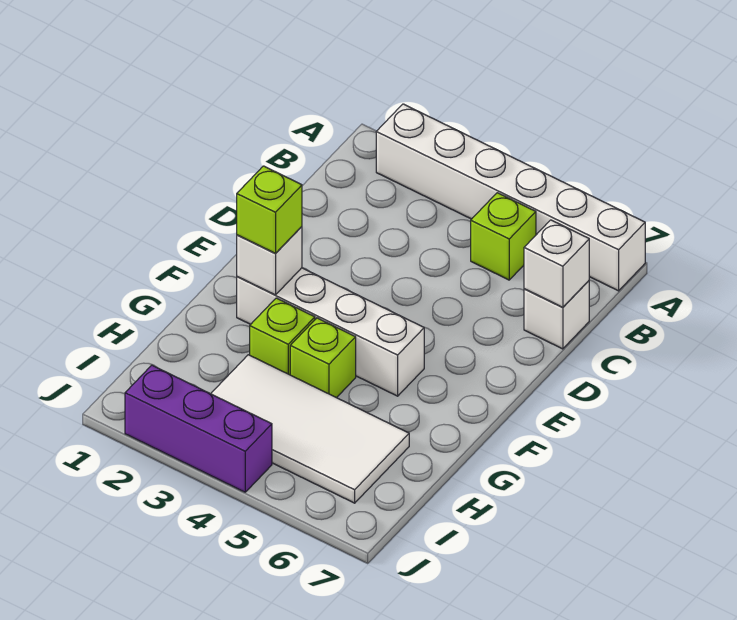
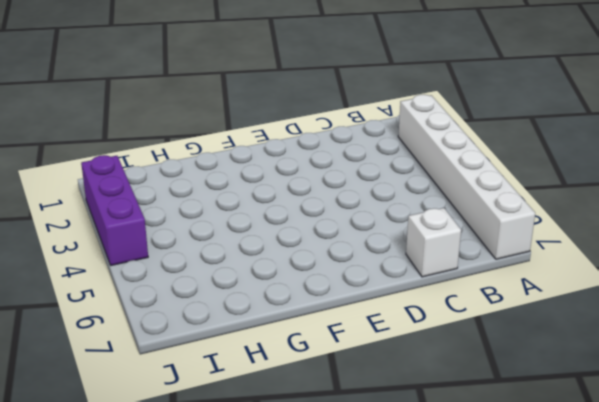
none -> lime 1x1 brick [471,193,536,280]
none -> white 1x4 brick [237,268,424,396]

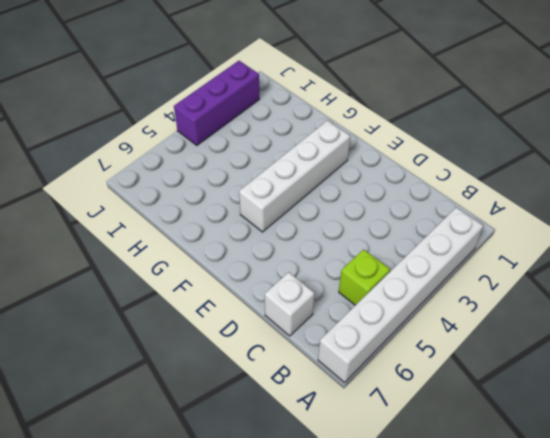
none -> lime 1x1 brick [250,298,315,375]
none -> lime 1x1 brick [290,318,356,398]

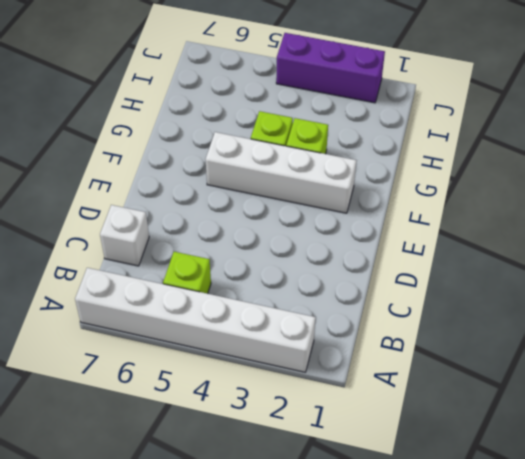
none -> white 2x4 tile [211,355,409,503]
none -> white 1x1 brick [524,220,589,307]

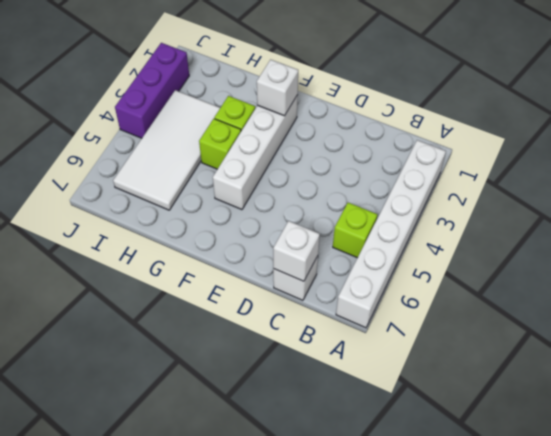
none -> lime 1x1 brick [237,166,302,254]

